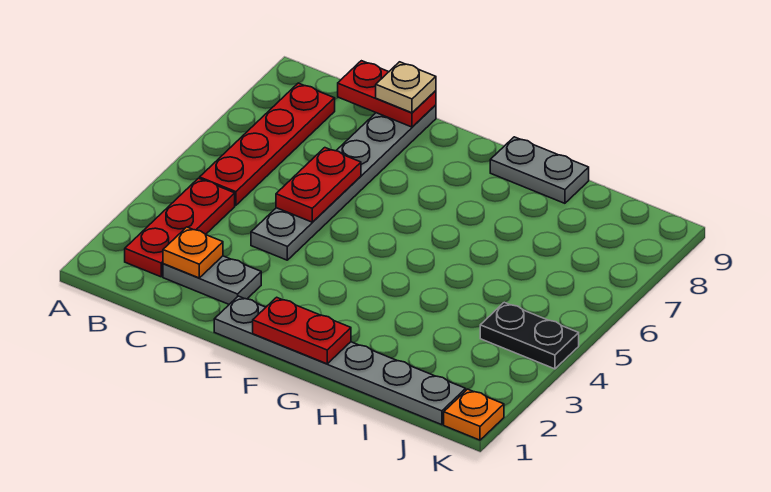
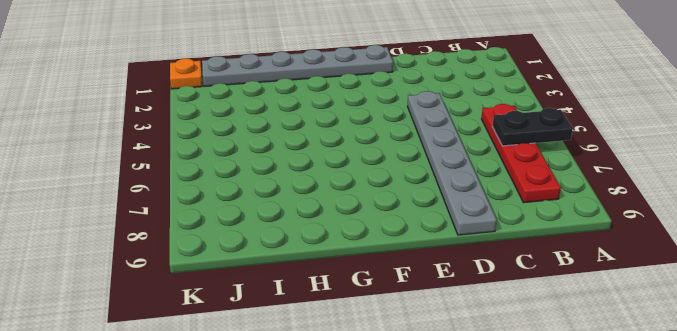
black 1x2 plate [492,108,573,146] -> black 1x2 plate moved to [480,302,579,369]
none -> red 1x3 plate [125,178,235,277]
none -> grey 1x2 plate [163,256,261,304]
none -> grey 1x2 plate [490,137,589,203]

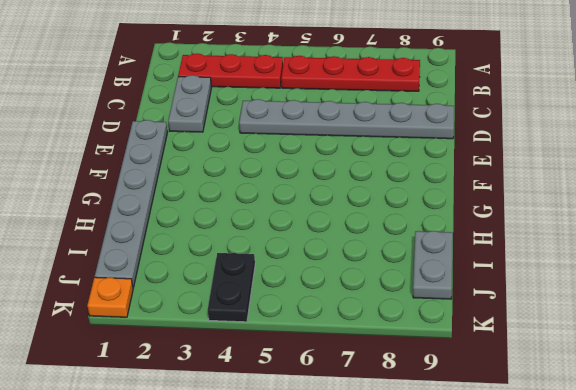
grey 1x2 plate [413,231,453,299] -> grey 1x2 plate moved to [490,137,589,203]
none -> orange 1x1 plate [163,227,223,278]
none -> red 1x2 plate [338,61,436,127]
none -> red 1x2 plate [276,148,361,222]

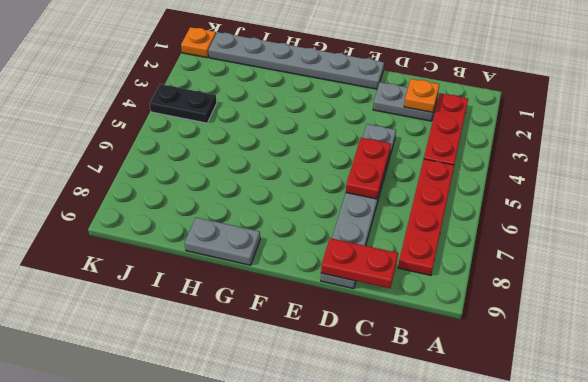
none -> red 1x2 plate [253,297,351,364]
none -> tan 1x1 plate [376,62,436,113]

